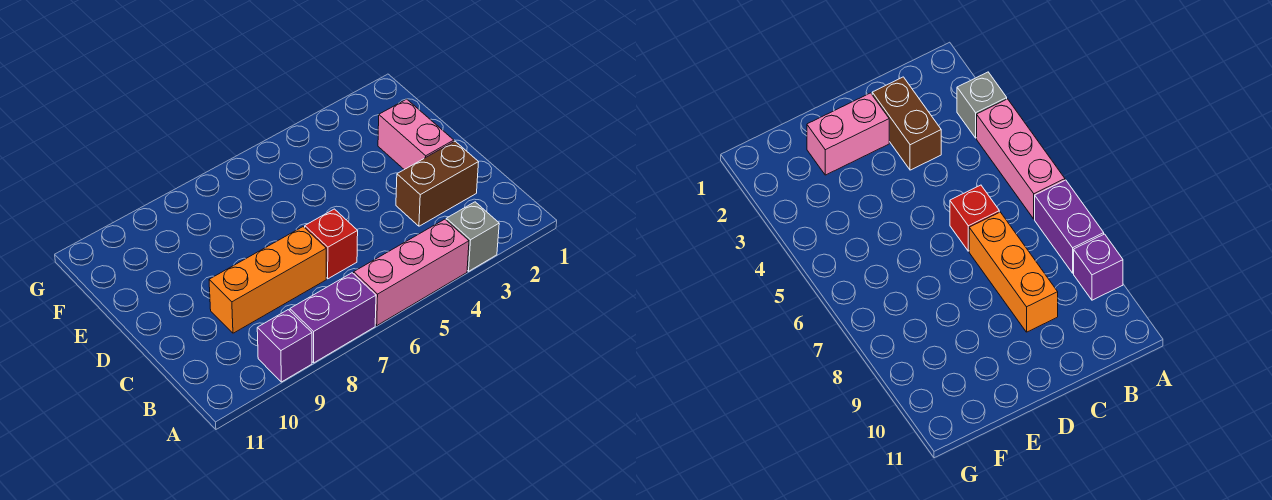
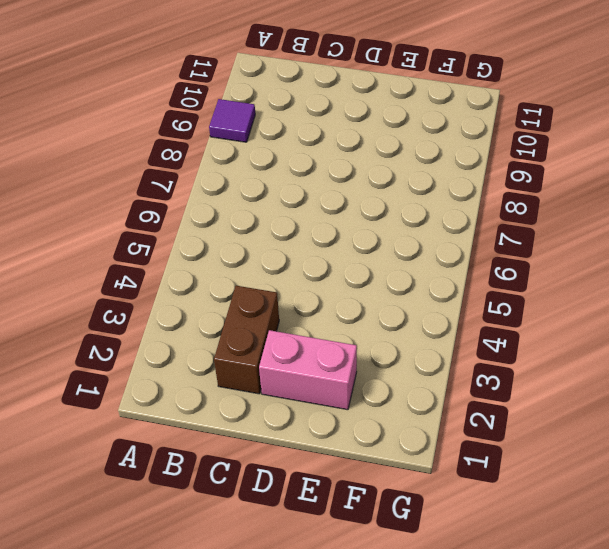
purple 1x1 tile [209,99,255,142] -> purple 1x1 brick [257,310,312,382]
none -> grey 1x1 brick [446,202,499,271]
none -> pink 1x3 brick [354,219,469,325]

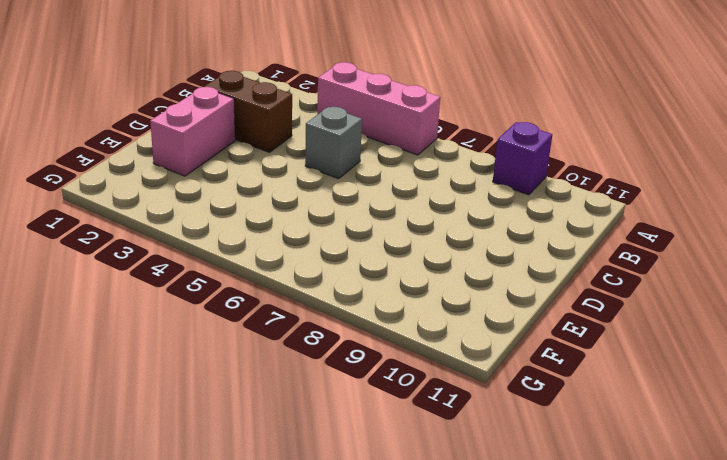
grey 1x1 brick [305,107,362,179] -> grey 1x1 brick moved to [446,202,499,271]
none -> purple 1x2 brick [290,273,376,363]
none -> red 1x1 brick [305,209,358,279]

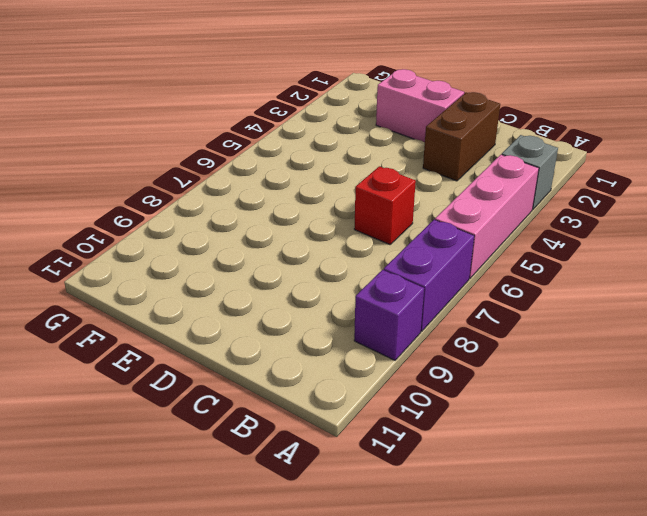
none -> orange 1x3 brick [209,227,326,333]

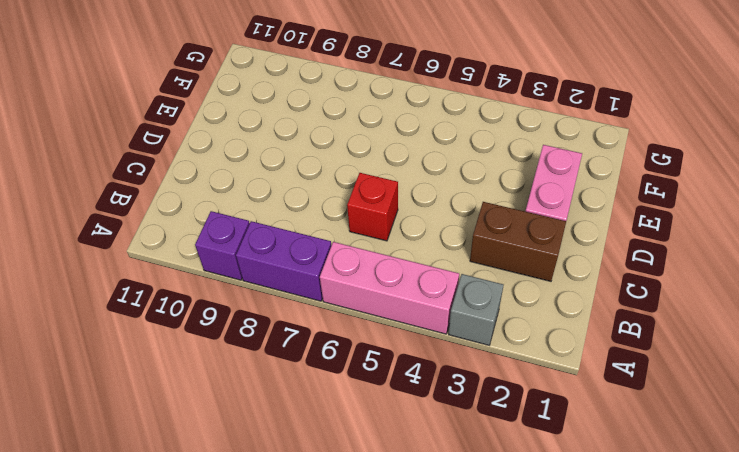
none -> orange 1x3 brick [209,227,326,333]

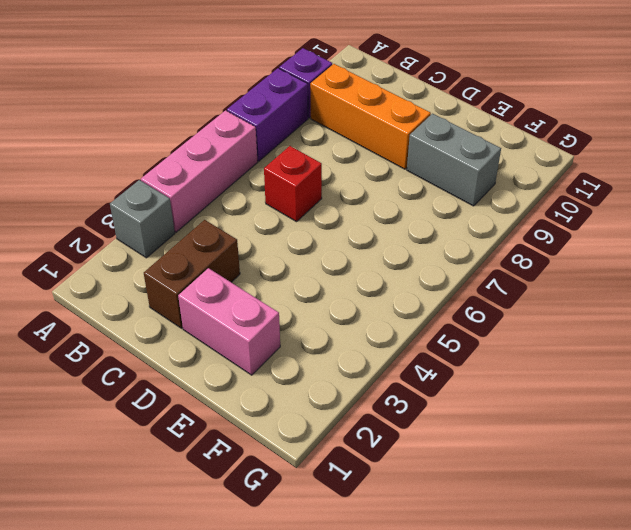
orange 1x3 brick [310,64,431,169] -> orange 1x3 brick turned to [209,227,326,333]
grey 1x2 brick [407,114,501,206] -> none

